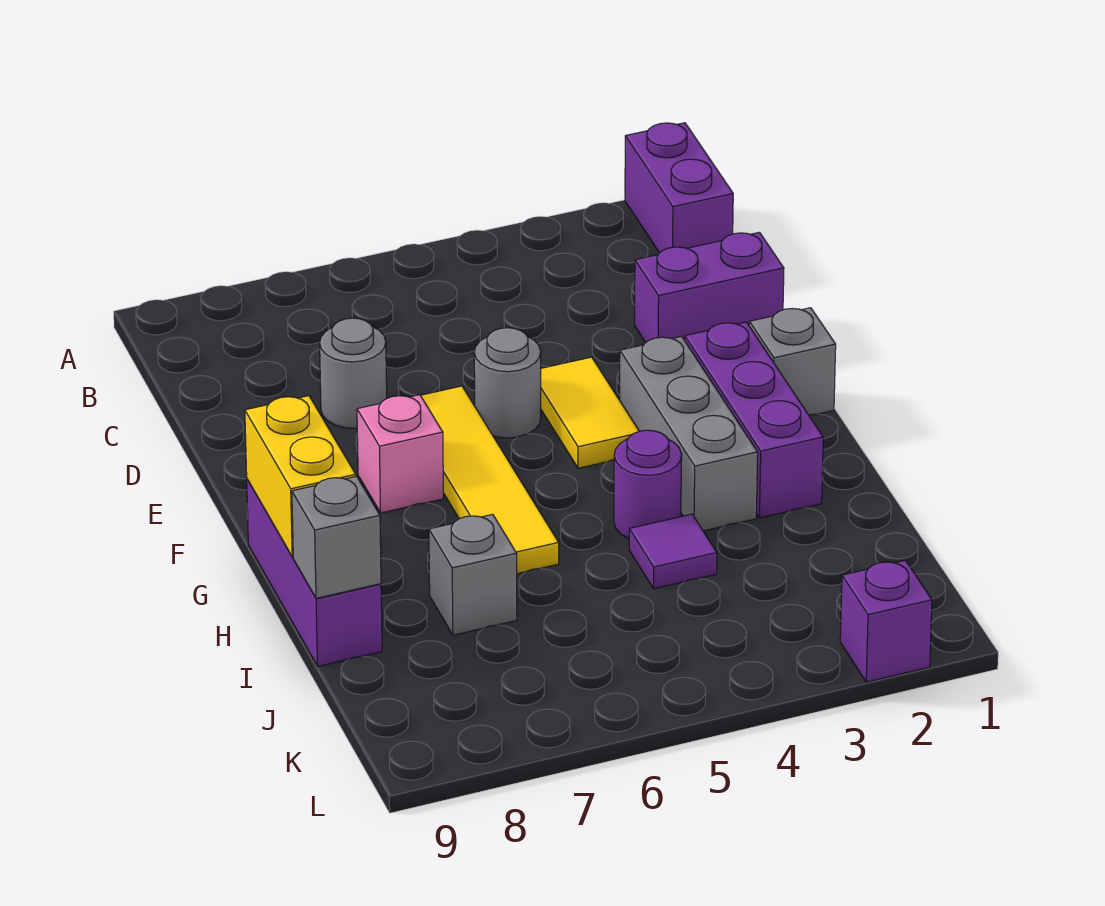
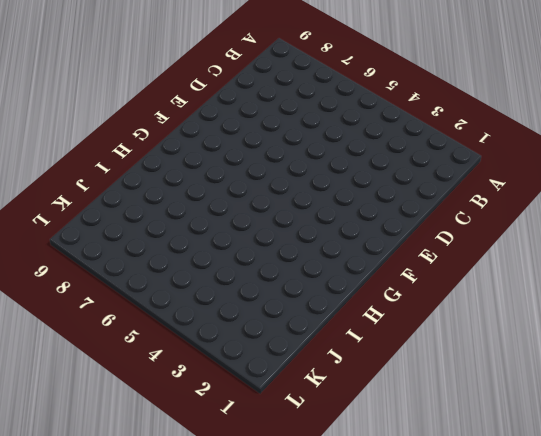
none -> purple 1x2 brick [625,123,733,253]
none -> purple 1x2 brick [634,232,784,343]
none -> grey 1x1 round brick [320,318,387,428]

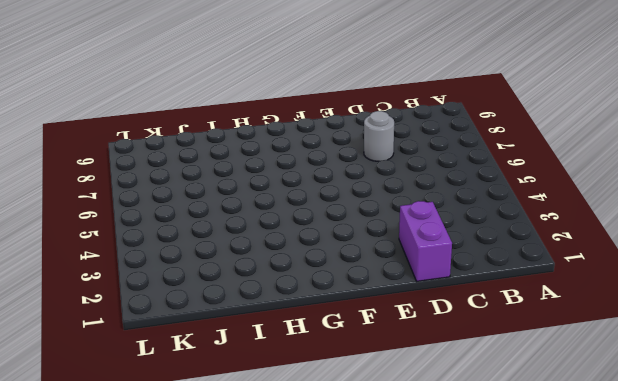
none -> purple 1x2 brick [625,123,733,253]
none -> yellow 1x2 tile [541,357,639,468]
none -> grey 1x1 round brick [474,328,541,438]

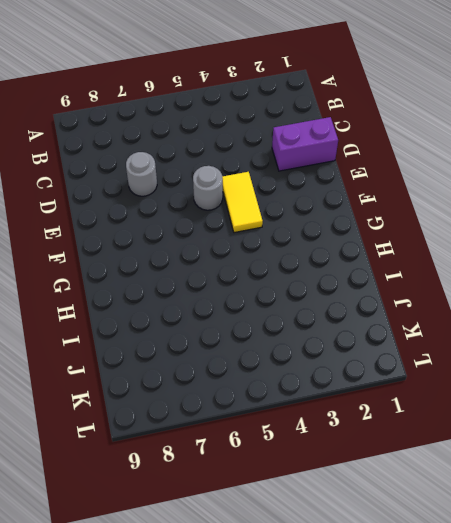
none -> purple 1x2 brick [625,123,733,253]
none -> yellow 1x4 tile [421,386,559,574]
none -> grey 1x1 brick [749,308,836,415]

